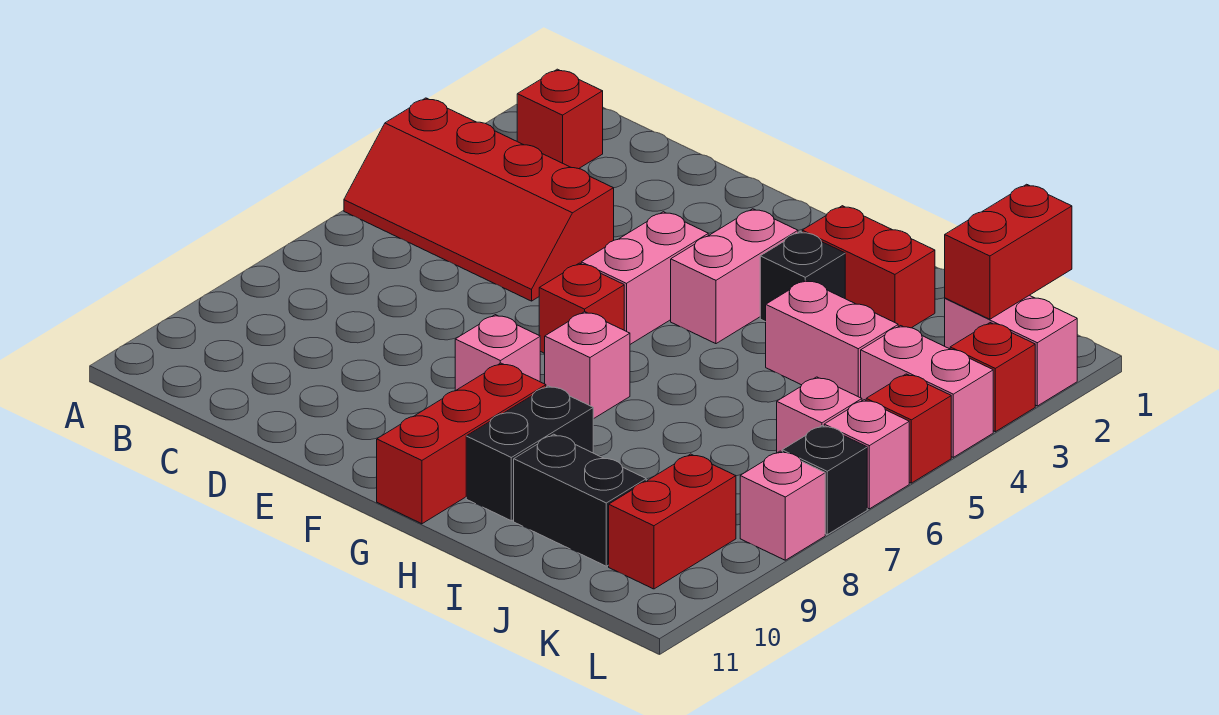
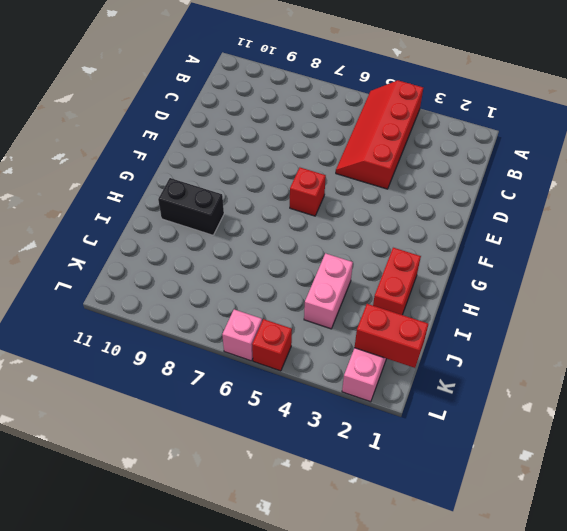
none -> red 1x1 brick [517,69,603,169]
none -> pink 1x2 brick [581,212,708,344]
none -> pink 1x1 brick [455,315,540,391]

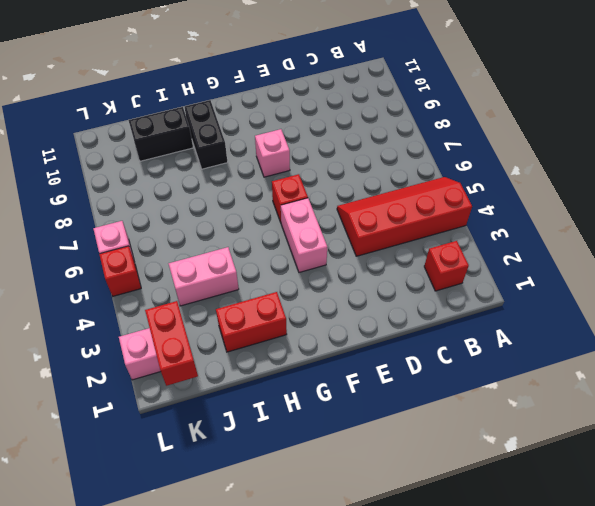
none -> pink 1x2 brick [671,209,798,344]
none -> pink 1x1 brick [545,312,630,419]
none -> red 1x3 brick [377,363,546,524]

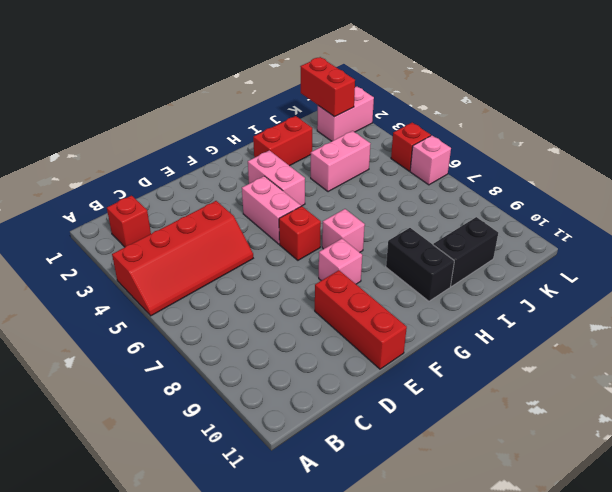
red 1x3 brick [315,270,407,369] -> red 1x3 brick moved to [377,363,546,524]
none -> black 1x1 brick [760,232,845,322]
none -> pink 1x2 brick [861,326,993,457]
none -> pink 1x1 brick [777,377,862,453]

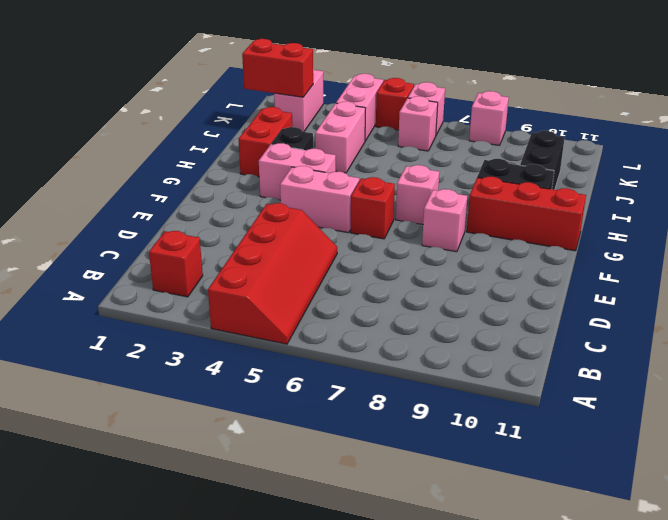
none -> red 1x2 brick [609,454,736,589]
none -> red 1x1 brick [950,323,1035,432]
none -> black 1x1 brick [782,425,867,535]

